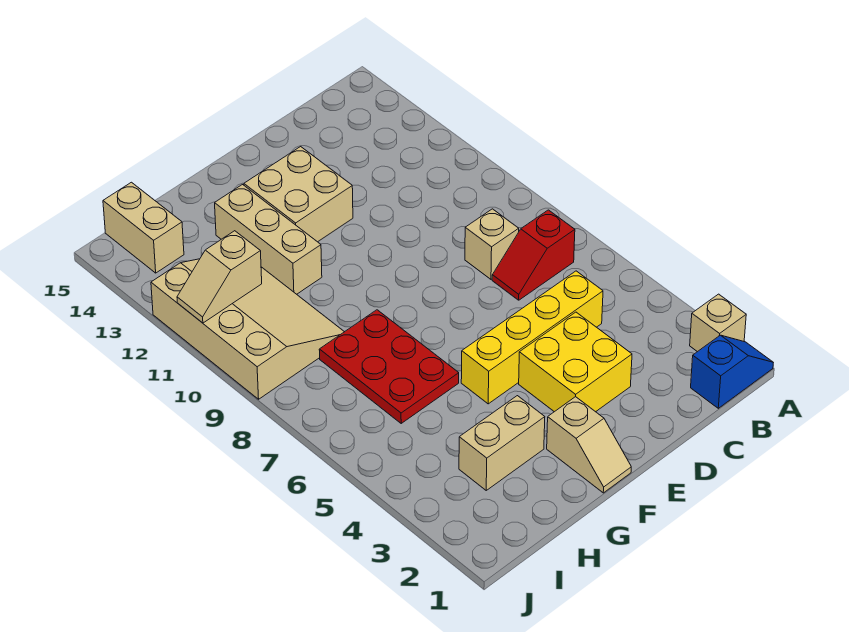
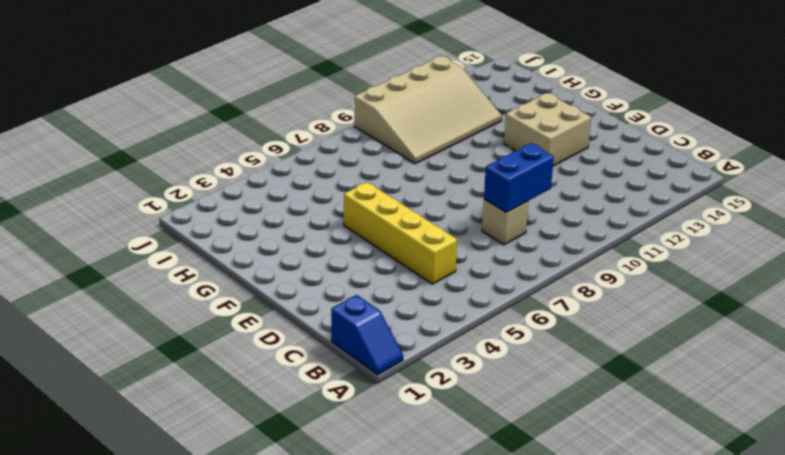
blue 1x2 brick [484,143,554,212] -> none
none -> tan 1x1 brick [690,294,746,352]
none -> red 1x2 slope [492,210,575,300]
none -> yellow 2x2 brick [519,312,632,412]

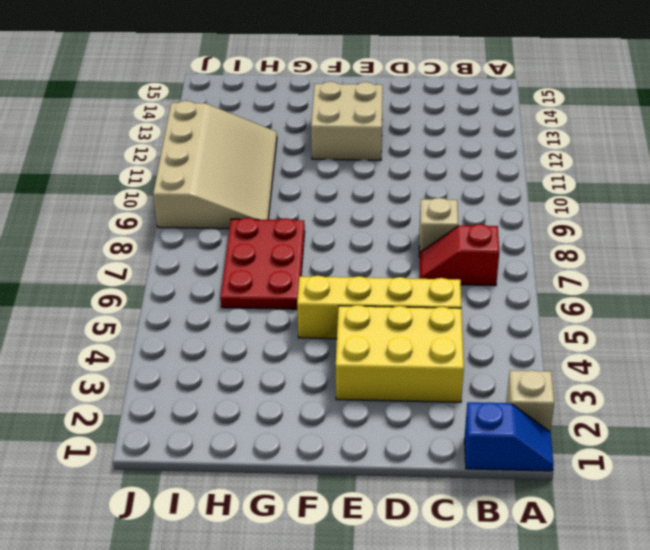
yellow 2x3 brick [336,305,464,402] -> yellow 2x2 brick [519,312,632,412]
none -> tan 1x2 slope [547,397,631,493]
none -> tan 1x2 brick [459,396,545,490]
none -> tan 1x3 brick [215,185,322,294]

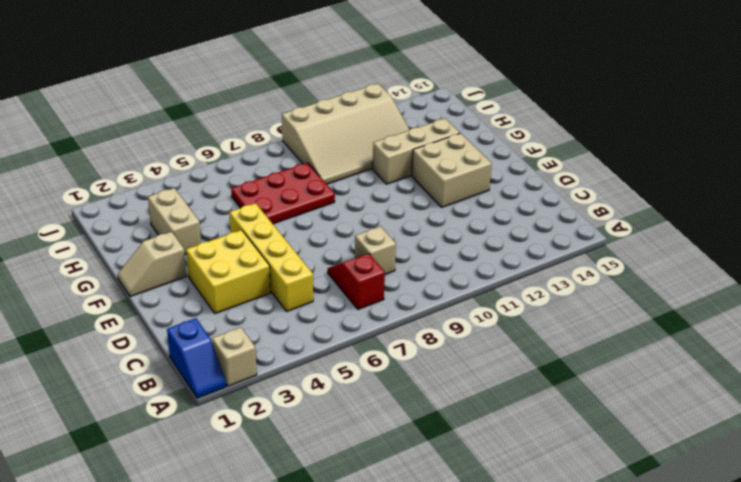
none -> tan 1x2 brick [103,182,184,273]
none -> tan 1x2 slope [177,231,262,323]

